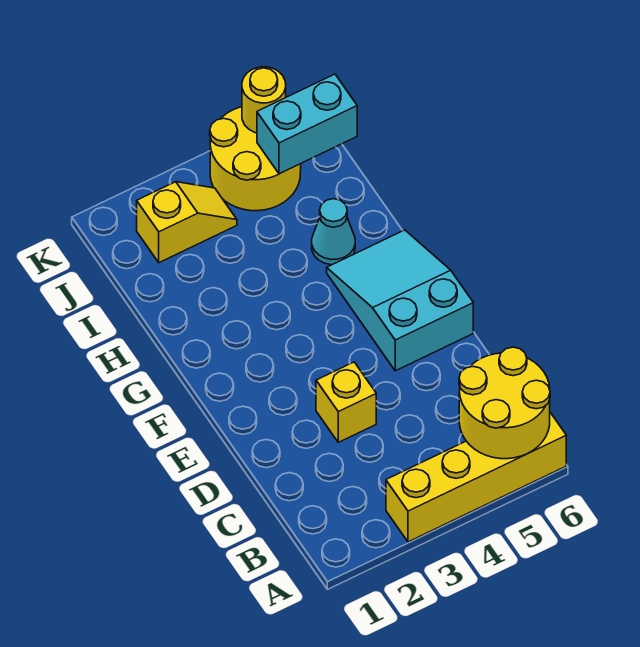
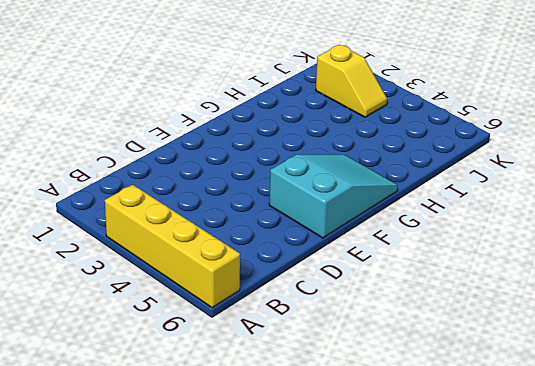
none -> yellow 1x1 brick [316,362,376,442]
none -> cyan 1x1 cone [312,199,355,265]

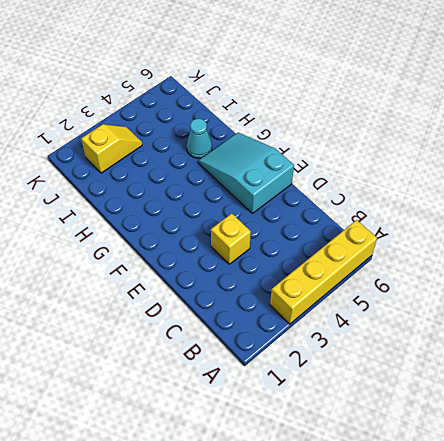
none -> yellow 2x2 round brick [210,107,301,211]
none -> yellow 2x2 round brick [459,347,550,459]

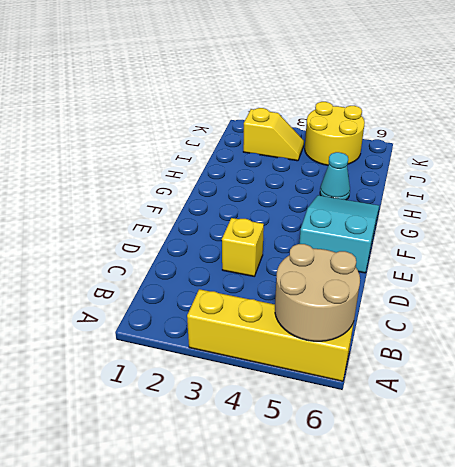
tan 2x2 round brick [275,244,360,341] -> yellow 2x2 round brick [459,347,550,459]
none -> cyan 1x2 brick [257,74,357,174]
none -> yellow 1x1 round brick [242,67,286,133]

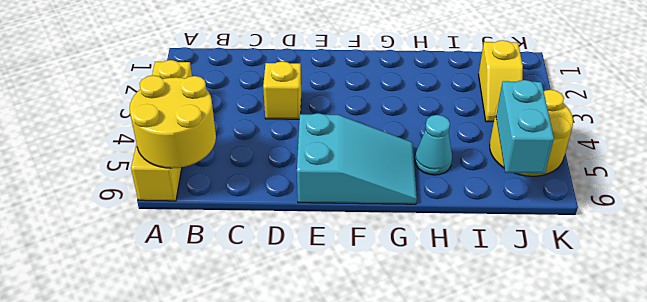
none -> yellow 1x1 round brick [242,67,286,133]

